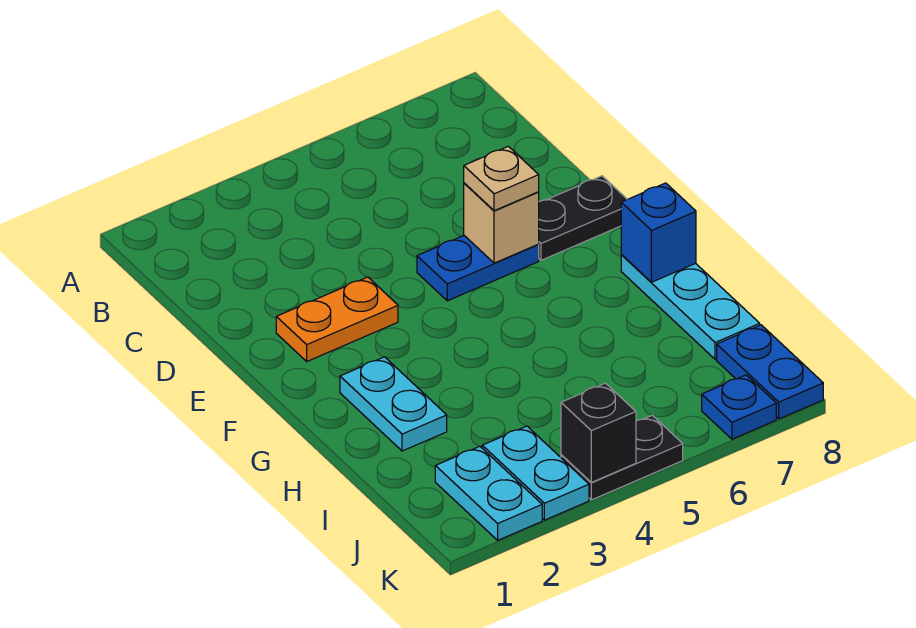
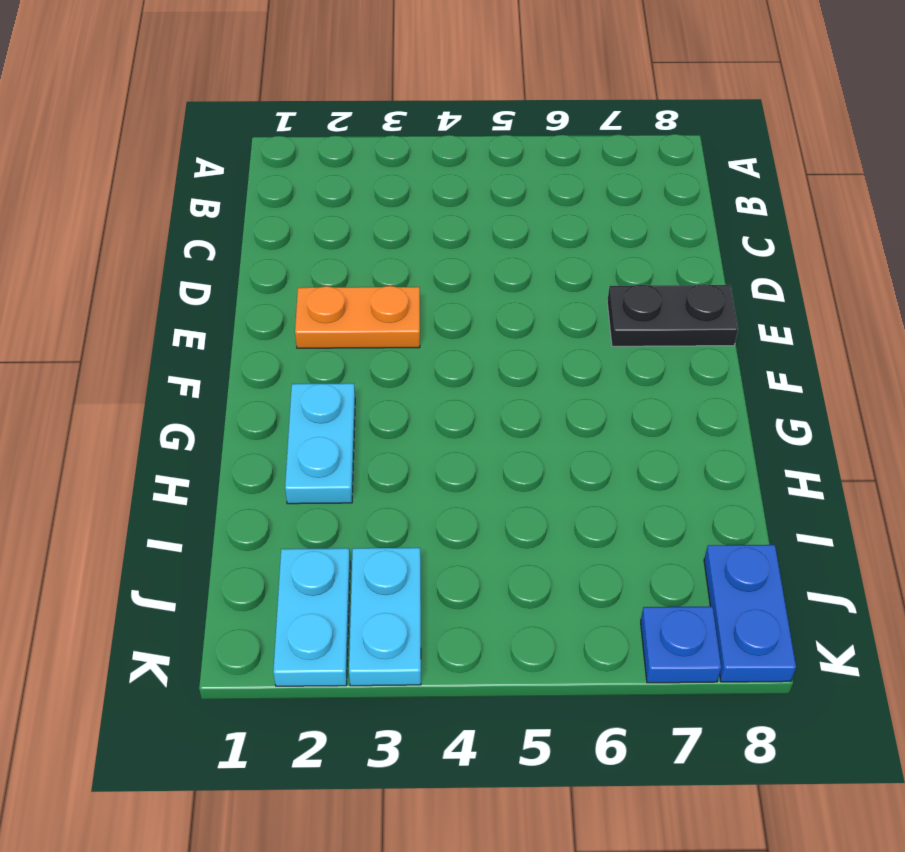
none -> blue 1x2 plate [417,236,539,301]
none -> cyan 1x3 plate [621,254,760,359]
none -> black 1x2 plate [561,415,683,500]

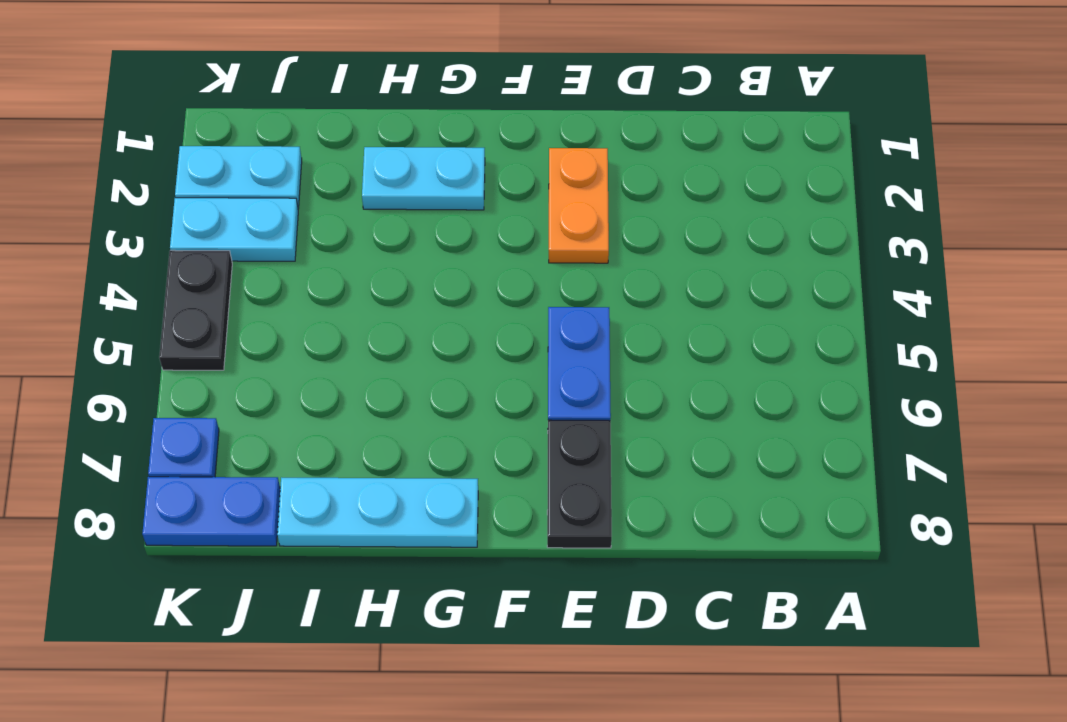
none -> tan 1x1 brick [464,183,539,263]
none -> blue 1x1 brick [621,183,696,282]
none -> black 1x1 brick [561,383,636,482]

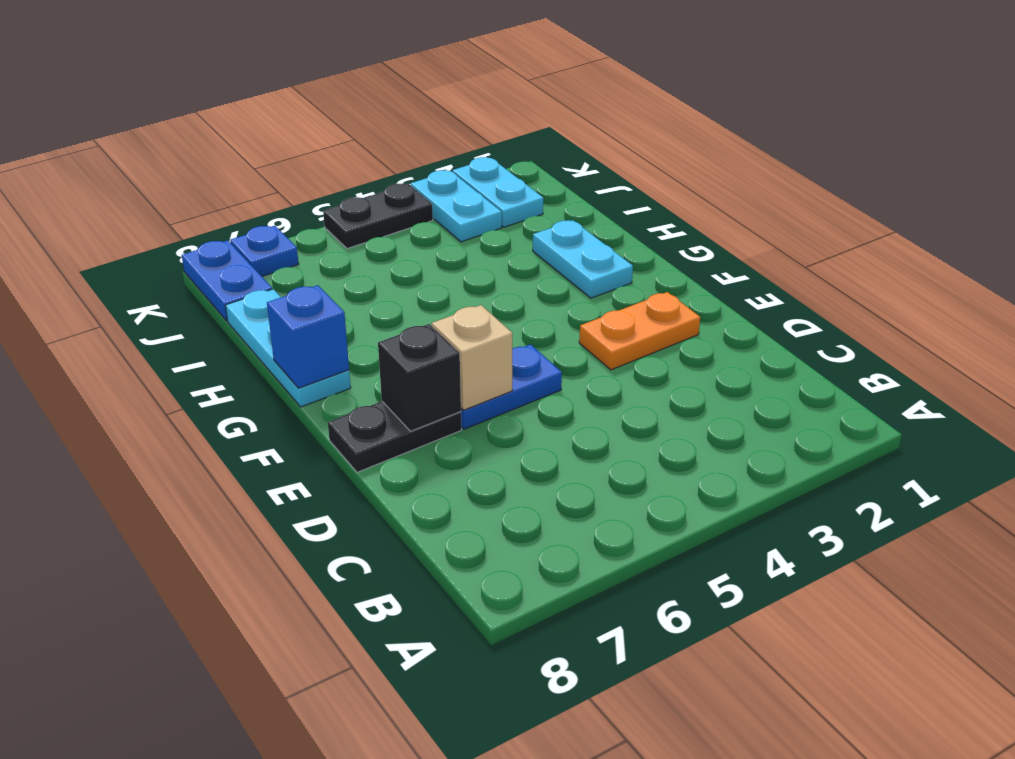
black 1x1 brick [378,324,461,431] -> black 1x1 brick moved to [561,383,636,482]
none -> tan 1x1 plate [464,146,539,211]

